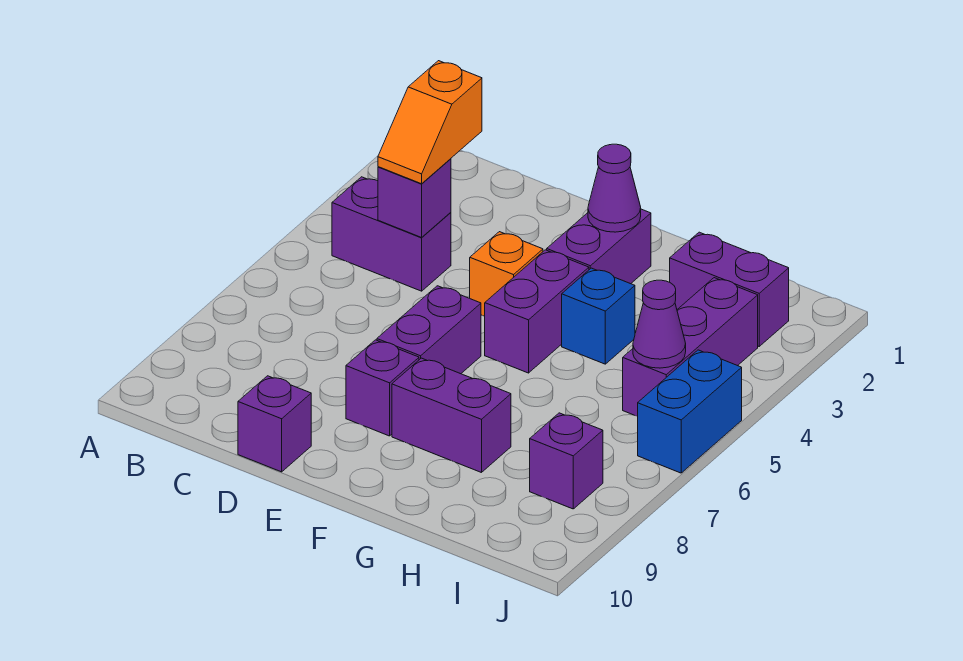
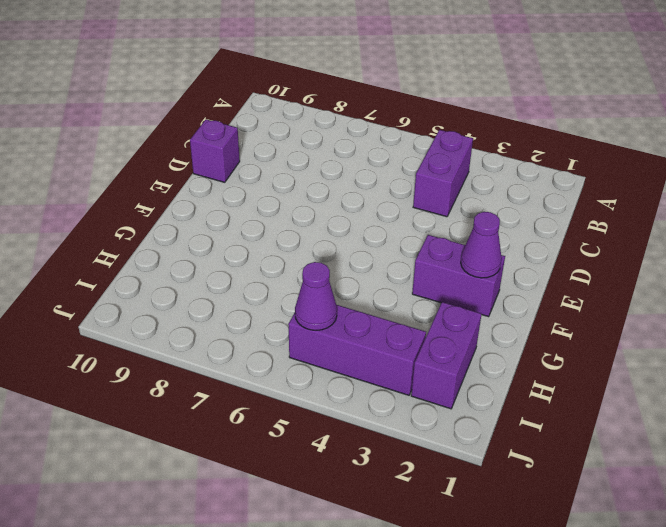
none -> orange 1x1 brick [470,232,543,316]
none -> purple 1x2 brick [377,286,481,374]
none -> purple 1x1 brick [346,340,419,436]

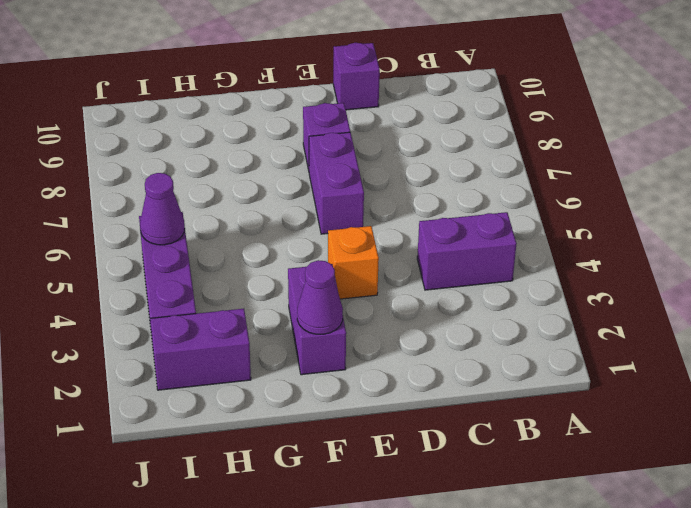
none -> purple 1x2 brick [485,250,589,373]
none -> purple 1x2 brick [392,358,511,473]
none -> blue 1x1 brick [562,268,635,364]

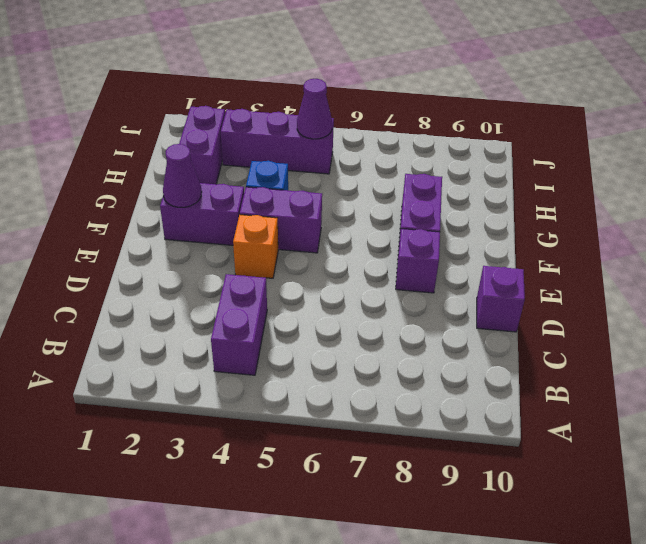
none -> purple 1x2 brick [377,286,481,374]
none -> purple 1x1 brick [530,413,603,509]
none -> blue 1x2 brick [638,350,742,473]

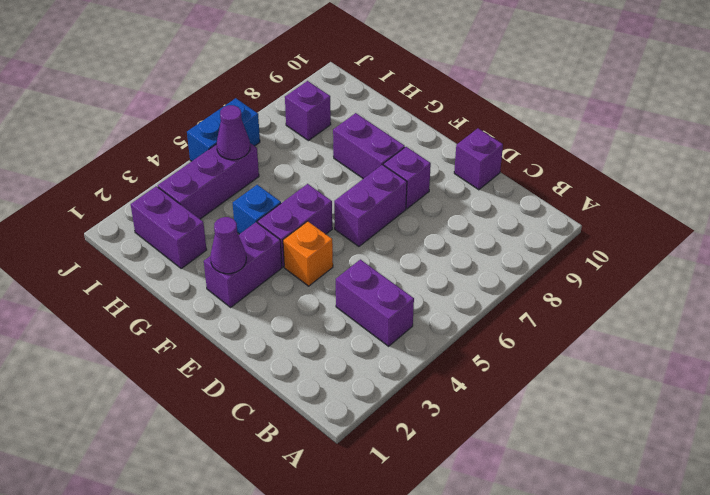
none -> purple 1x1 brick [378,159,451,237]
none -> orange 1x2 slope [378,61,482,184]

